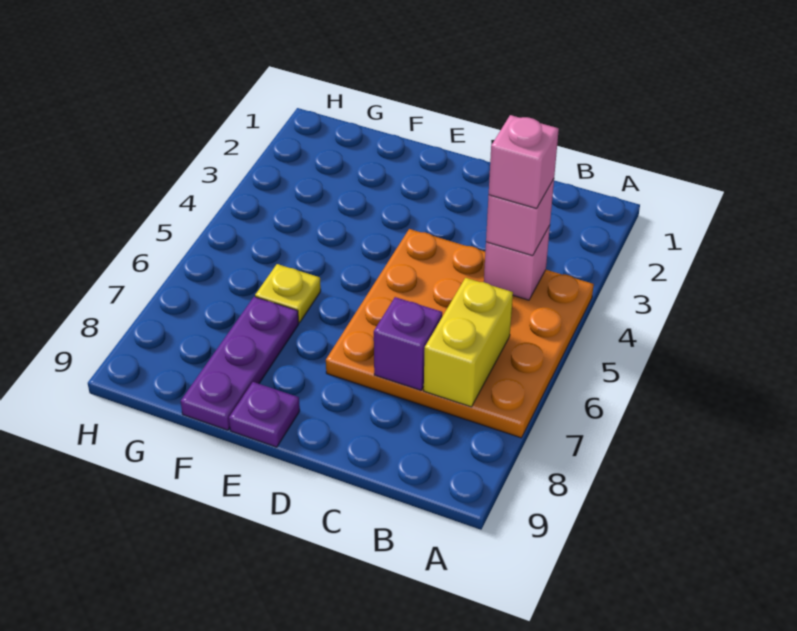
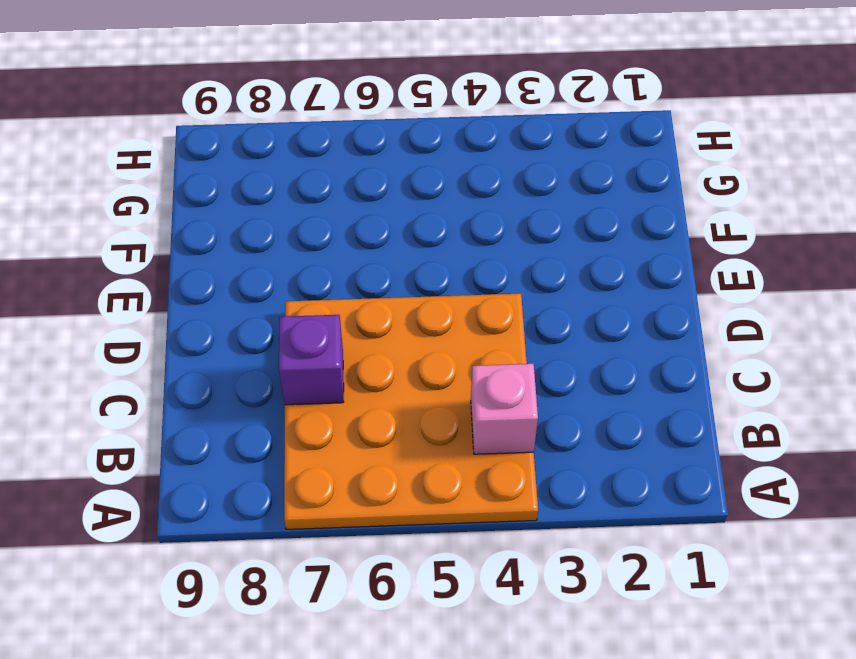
none -> purple 1x1 plate [229,382,300,447]
none -> yellow 1x1 plate [255,264,321,323]

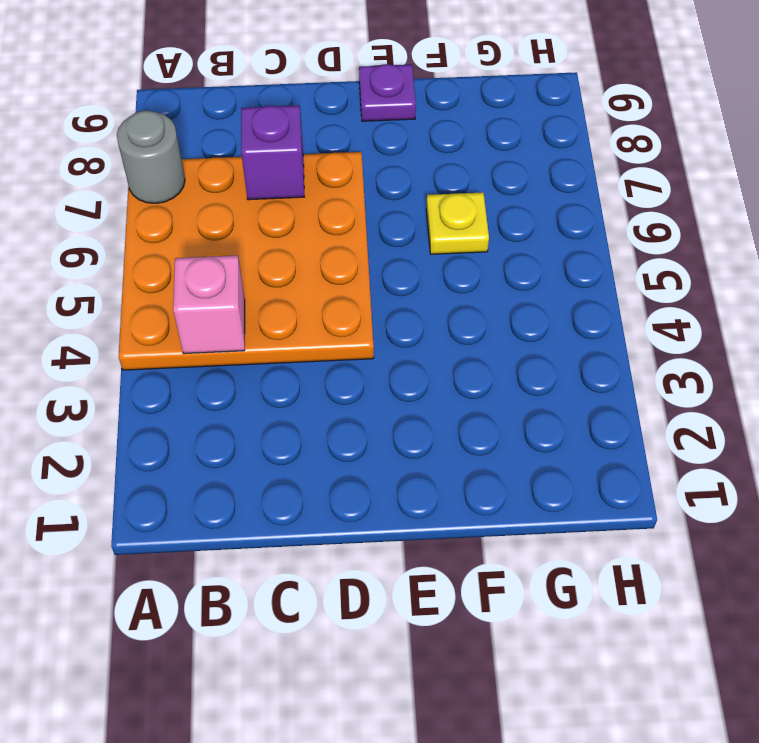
grey 1x1 round brick [117,111,185,203] -> none
none -> purple 1x3 plate [181,297,299,430]
none -> yellow 1x2 brick [424,278,513,407]

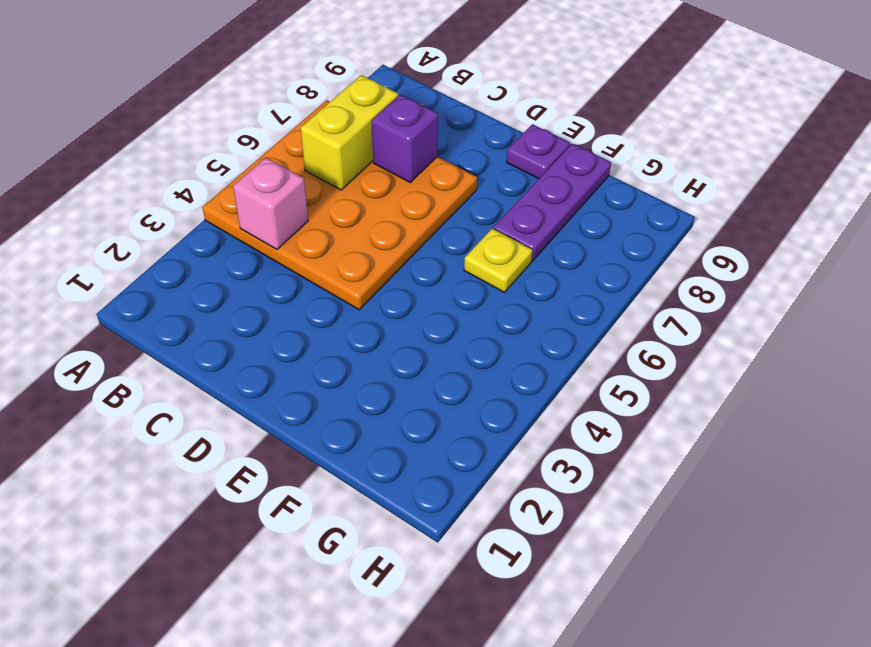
none -> pink 1x1 brick [486,179,554,256]
none -> pink 1x1 brick [489,115,559,209]

